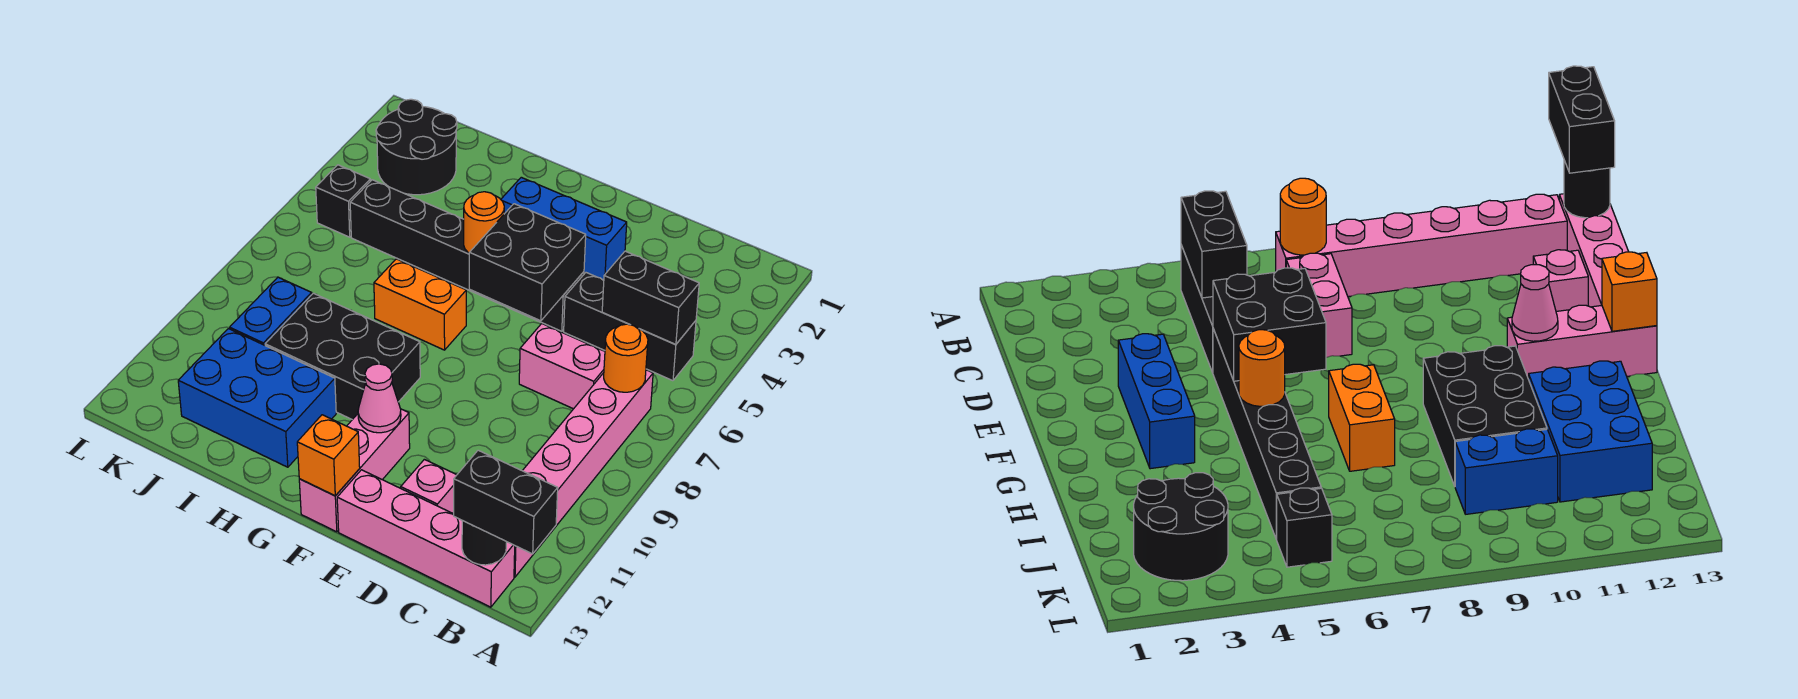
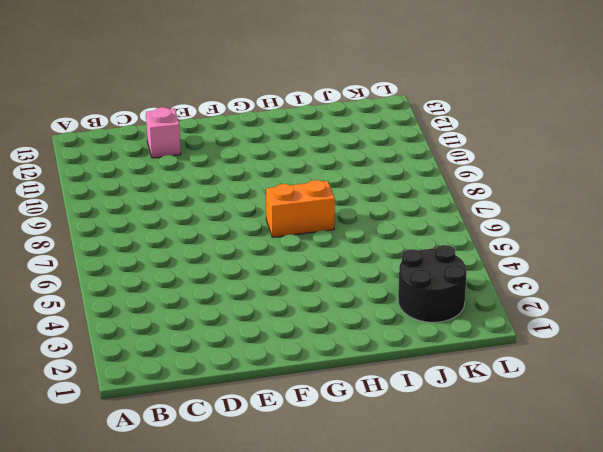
none -> black 1x3 brick [564,273,696,381]
none -> pink 1x6 brick [514,370,653,577]
none -> pink 1x4 brick [337,470,515,607]

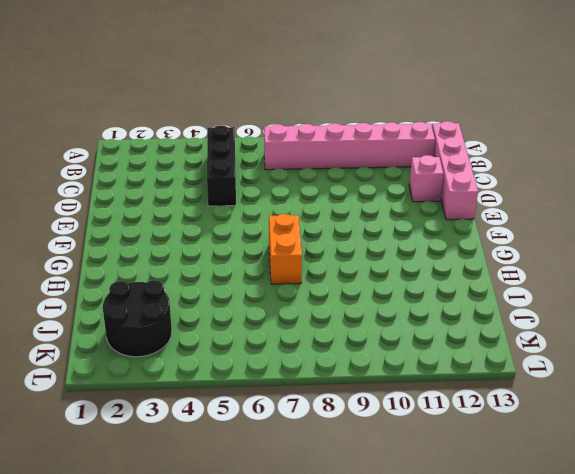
none -> pink 1x2 brick [519,324,605,409]
none -> blue 1x3 brick [501,177,627,280]
none -> black 1x6 brick [350,180,584,331]

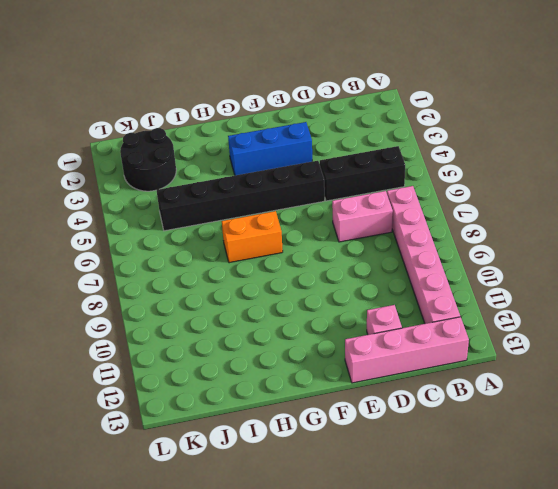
none -> pink 1x3 brick [299,409,410,532]
none -> black 2x3 brick [265,293,420,420]
none -> blue 2x3 brick [178,329,336,467]

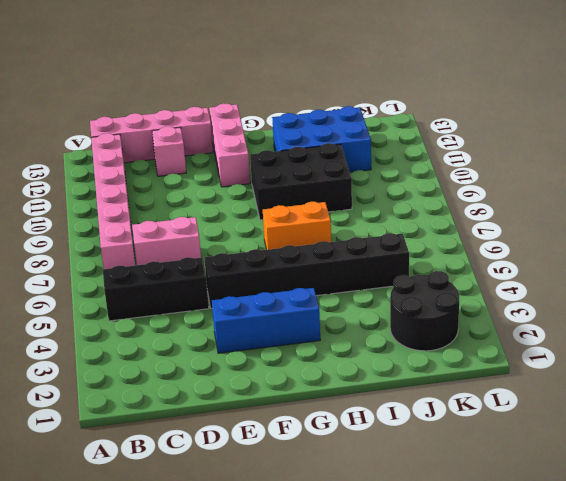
none -> blue 1x2 brick [230,277,312,345]
none -> black 1x1 brick [316,165,370,237]
none -> black 1x2 brick [602,251,699,345]

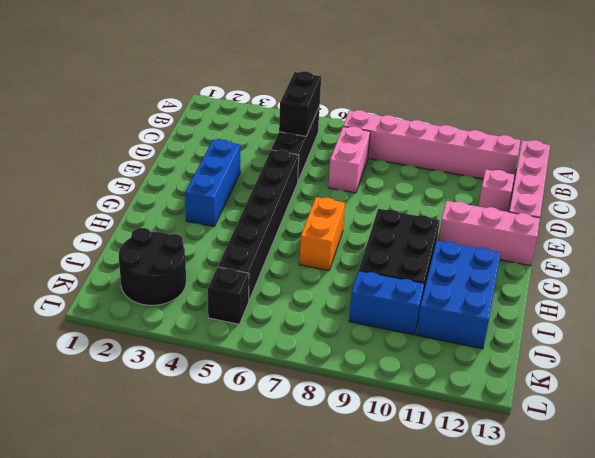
none -> orange 1x1 round brick [604,324,648,392]
none -> black 1x1 round brick [462,521,507,565]
none -> black 2x2 brick [469,204,586,321]

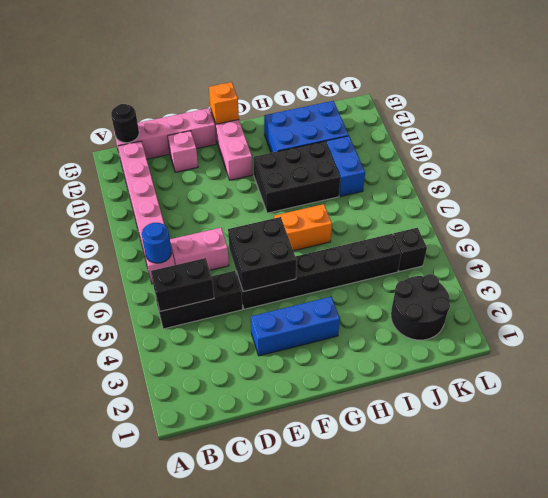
blue 1x1 round brick [142,223,171,263] -> orange 1x1 round brick [604,324,648,392]
none -> pink 1x1 cone [358,364,401,433]
none -> orange 1x1 round brick [464,192,504,253]
none -> black 1x2 brick [454,450,558,554]

